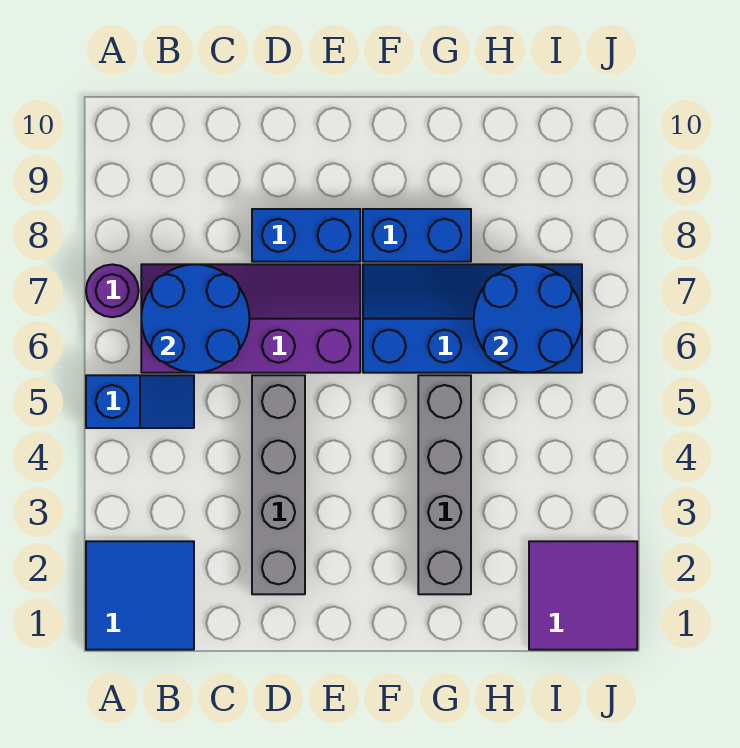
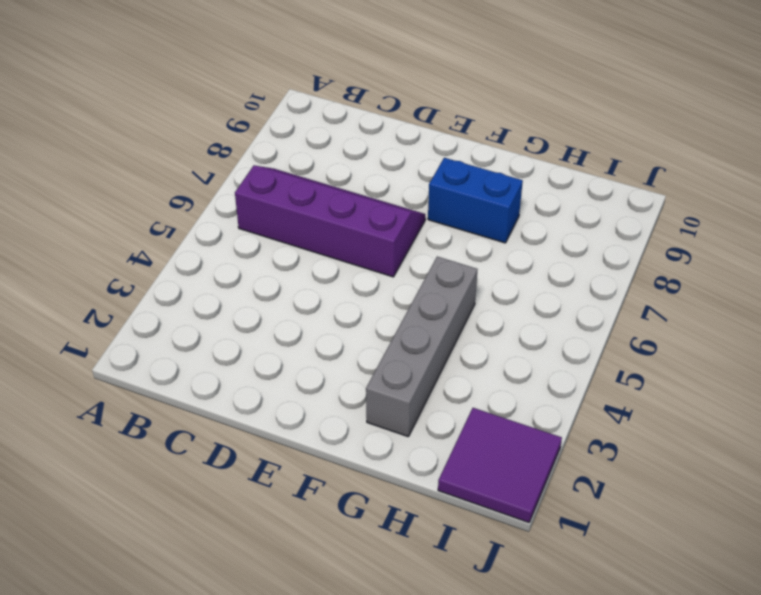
none -> blue 2x2 tile [86,541,194,650]
none -> blue 1x2 slope [86,375,194,428]
none -> purple 1x1 round brick [86,264,139,317]

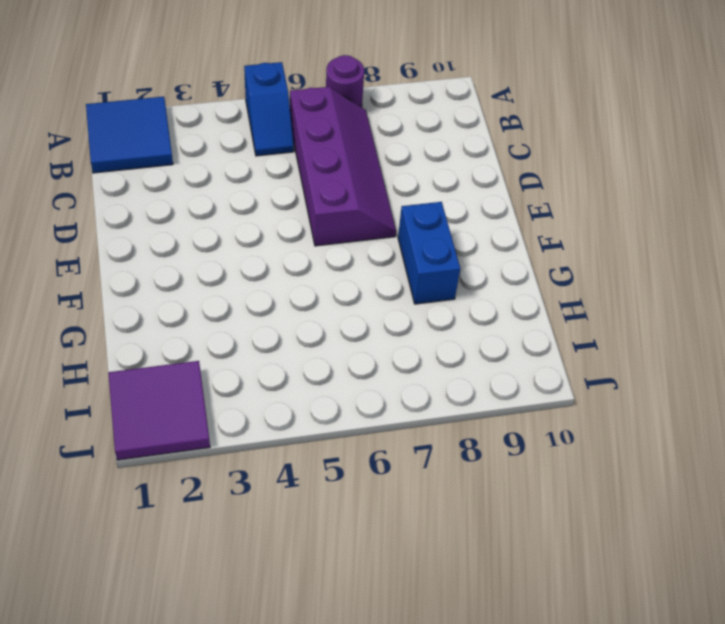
none -> grey 1x4 brick [252,375,305,594]
none -> blue 1x2 brick [252,209,360,262]
none -> blue 2x4 slope [363,264,582,373]

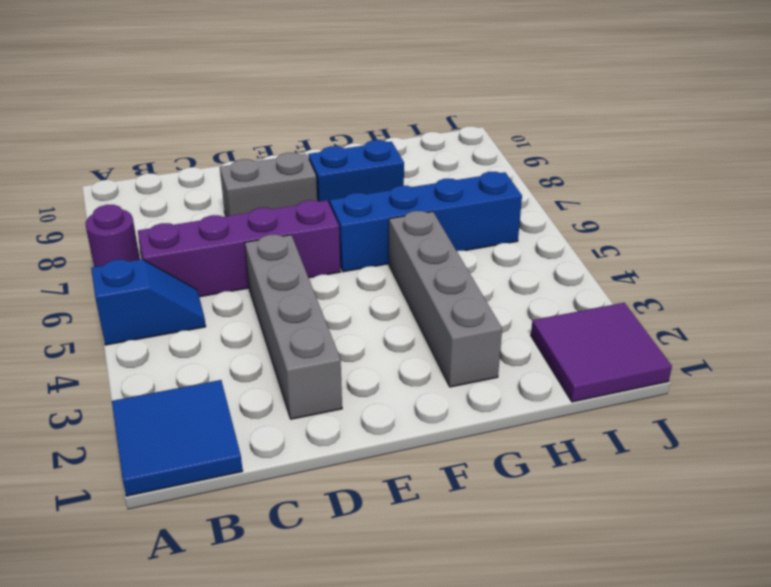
grey 1x2 brick [220,153,317,216] -> blue 1x2 brick [252,209,360,262]
none -> blue 2x2 round brick [141,264,249,373]
none -> blue 2x2 round brick [474,264,582,373]

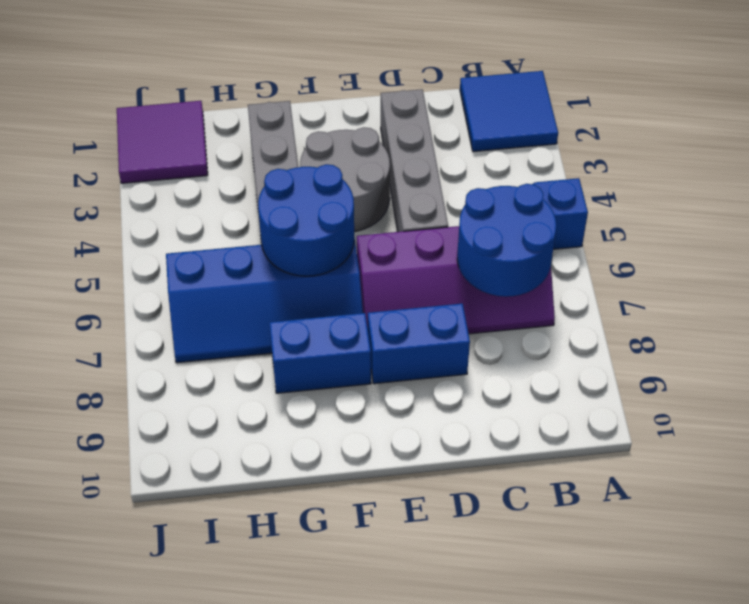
grey 2x2 round brick [300,127,390,232] -> none
blue 2x2 round brick [258,164,354,276] -> blue 2x2 round brick moved to [474,264,582,373]
none -> purple 1x1 round brick [86,264,139,317]

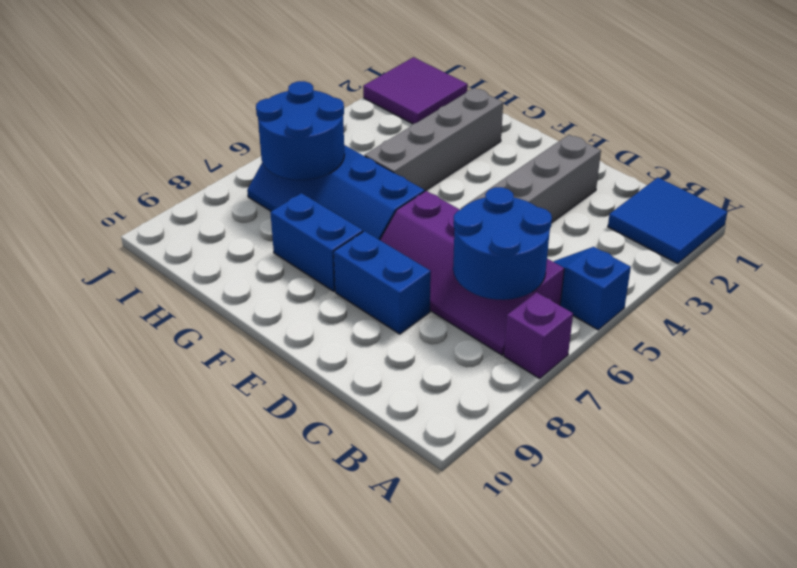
purple 1x1 brick [504,292,573,378] -> purple 1x1 round brick [86,264,139,317]

